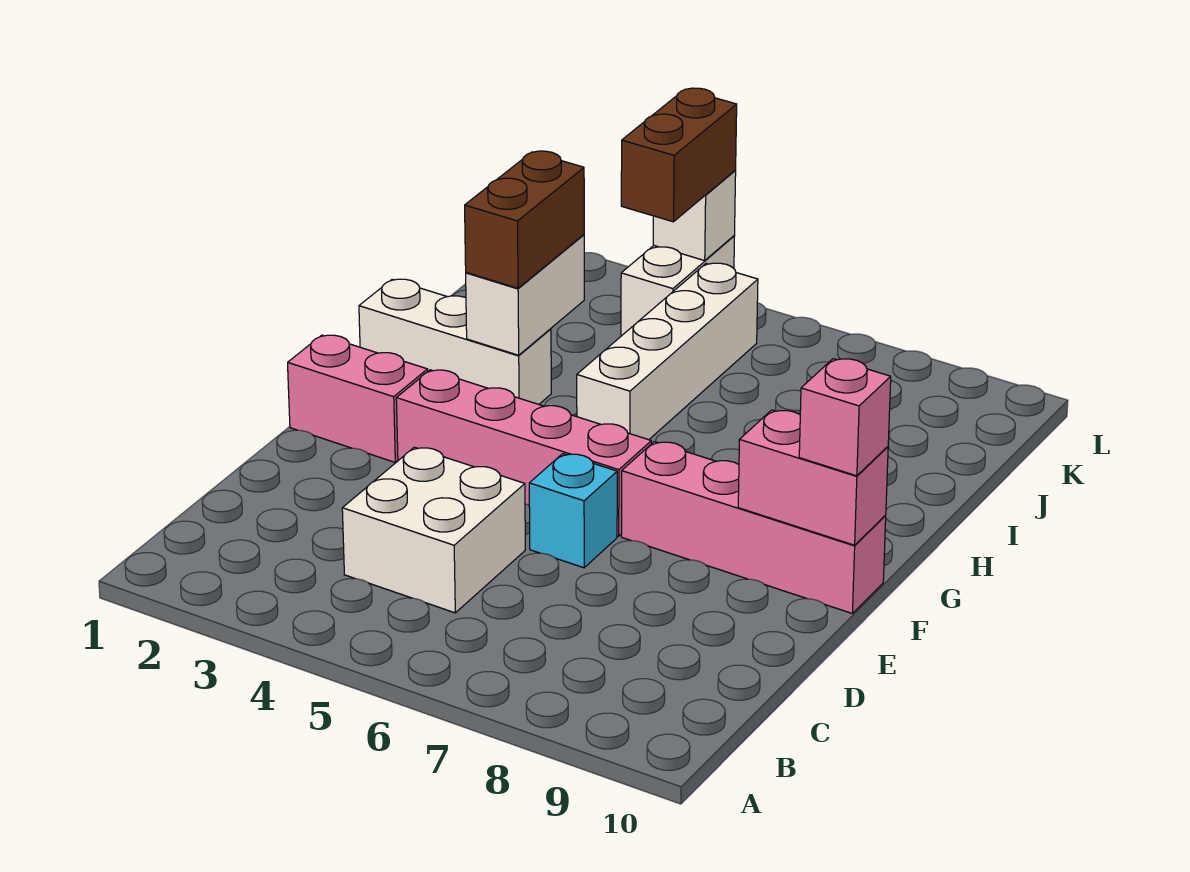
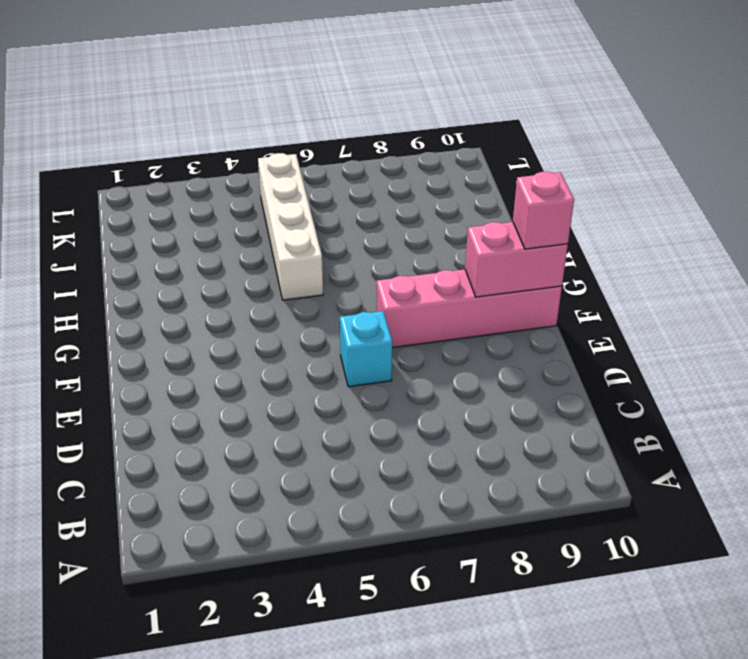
none -> white 2x2 brick [342,447,525,613]
none -> pink 1x2 brick [288,335,428,462]
none -> pink 1x4 brick [396,370,651,536]

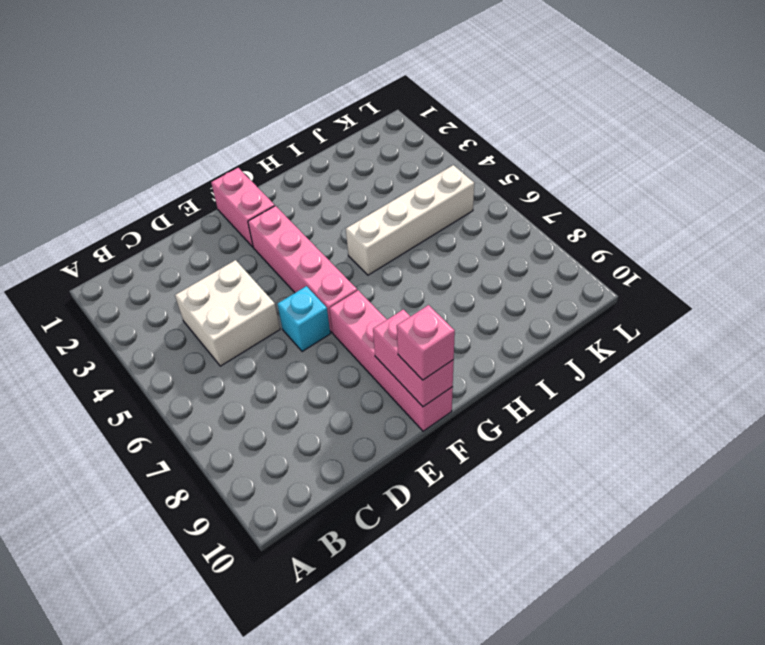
none -> white 1x3 brick [359,279,551,404]
none -> white 1x2 brick [621,236,735,336]
none -> white 1x2 brick [466,235,584,355]

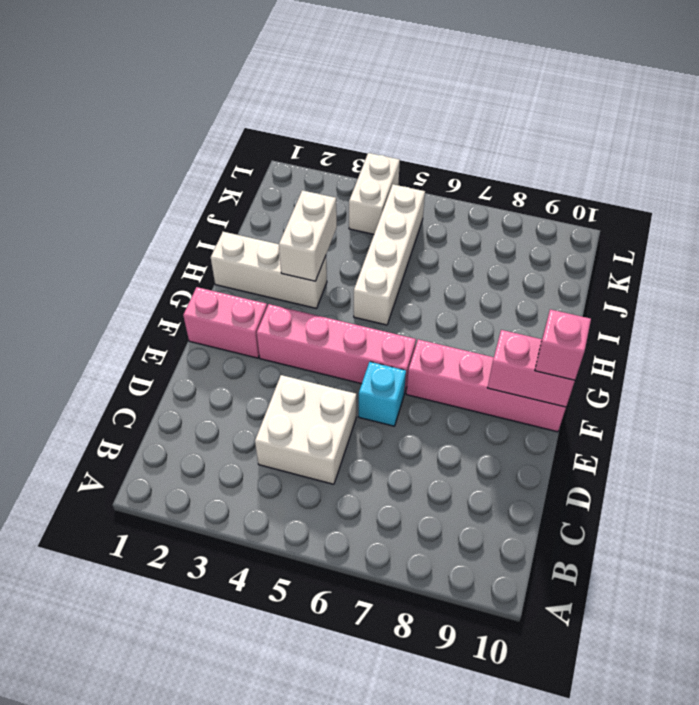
none -> white 1x1 brick [653,171,736,261]
none -> brown 1x2 brick [465,151,584,288]
none -> brown 1x2 brick [621,88,737,222]

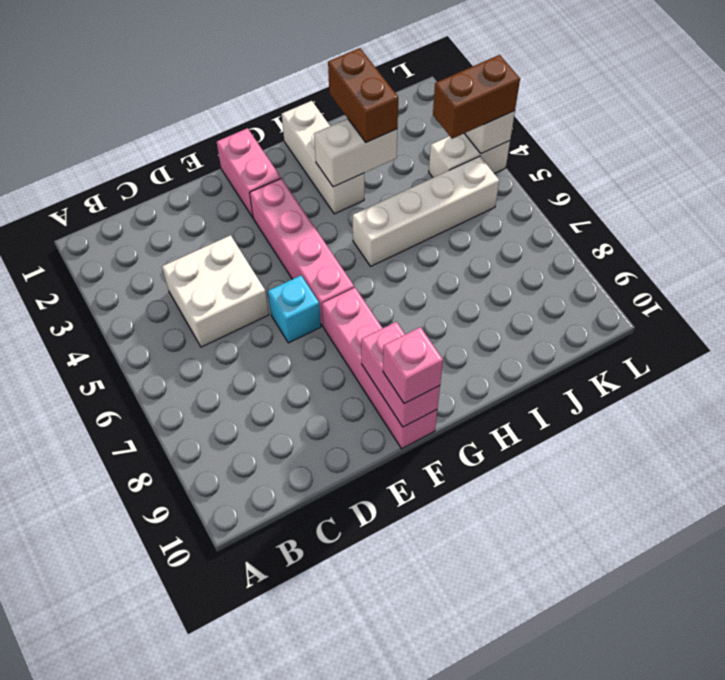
brown 1x2 brick [328,48,398,143] -> brown 1x2 brick turned to [465,151,584,288]

